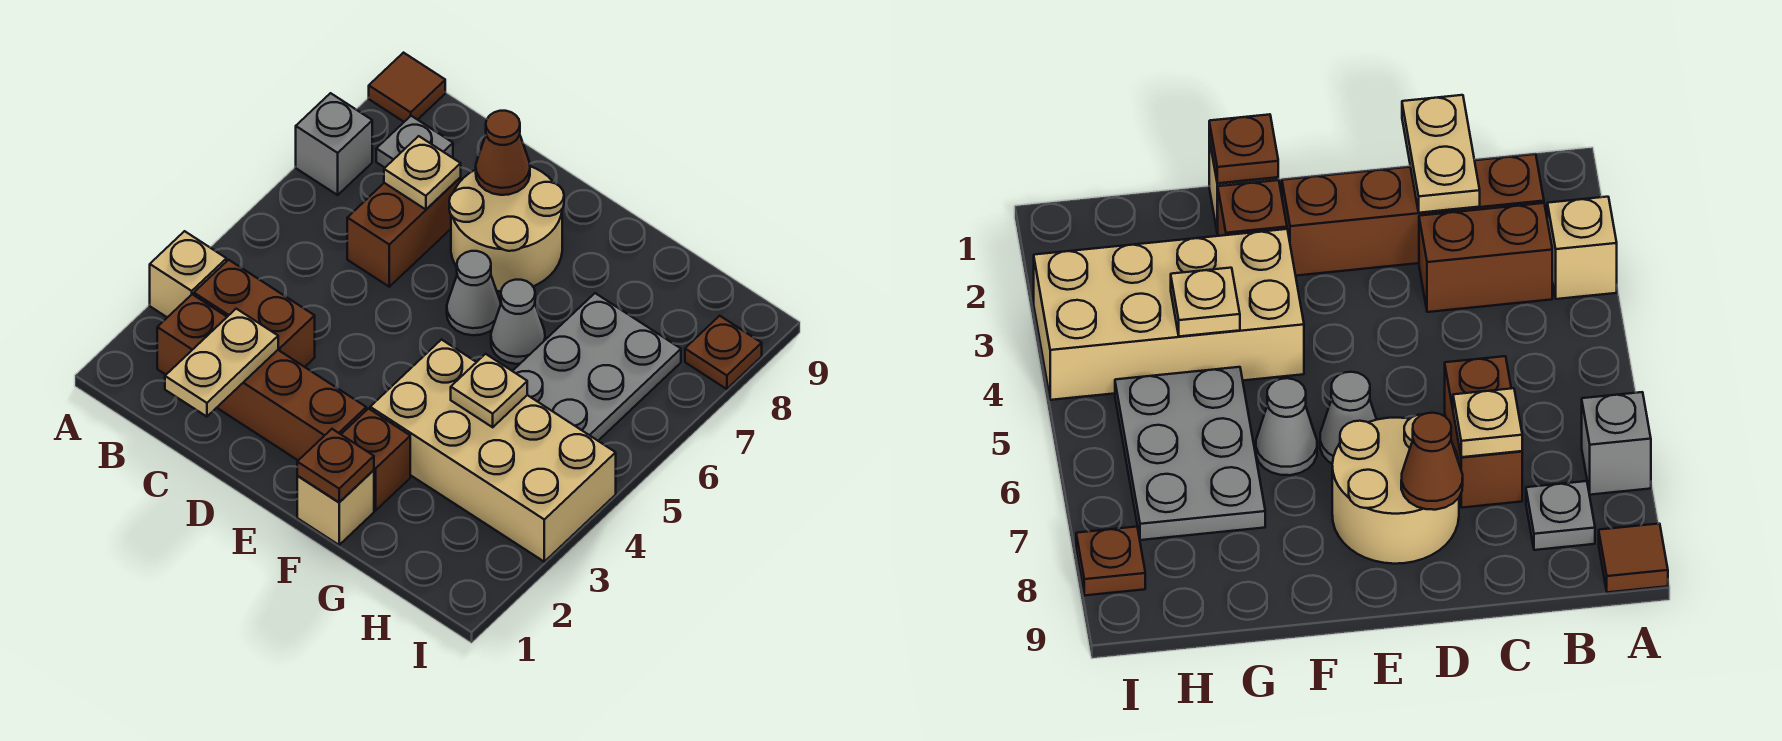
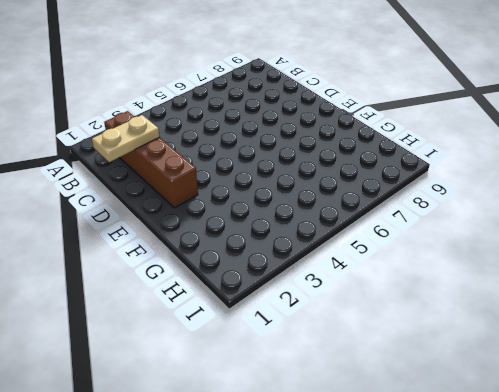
none -> tan 1x1 brick [150,231,226,317]
none -> grey 1x1 brick [296,93,372,195]
none -> brown 1x1 tile [369,53,445,122]

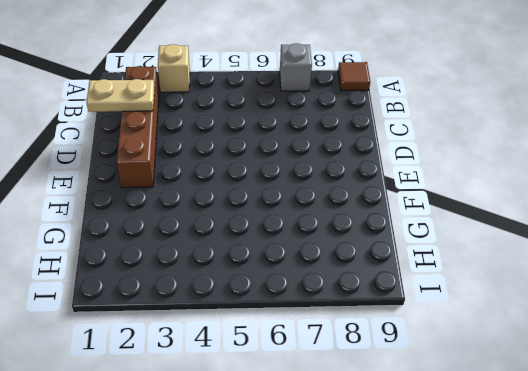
none -> brown 1x2 brick [194,260,315,367]
none -> grey 1x1 plate [376,116,453,168]
none -> brown 1x2 brick [347,178,461,287]

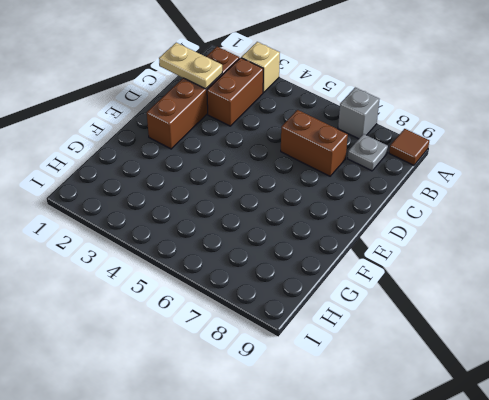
none -> tan 2x2 round brick [449,166,564,291]
none -> grey 1x1 cone [447,251,501,335]
none -> tan 1x1 brick [297,470,374,545]

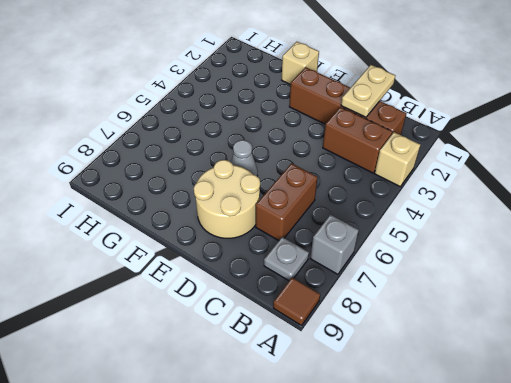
none -> brown 1x1 brick [341,409,410,510]
none -> tan 2x4 brick [370,340,616,562]
none -> grey 1x1 cone [491,280,545,364]

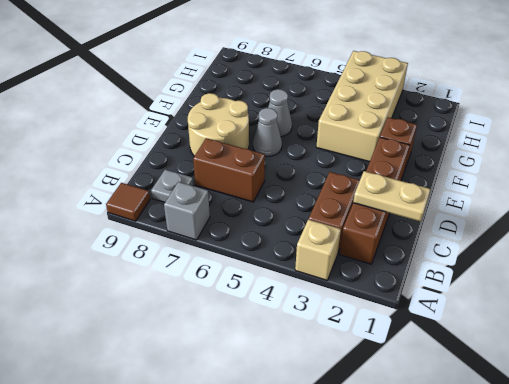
none -> tan 1x1 brick [297,470,374,545]
none -> grey 2x3 plate [513,293,681,441]
none -> brown 1x1 plate [685,316,762,389]

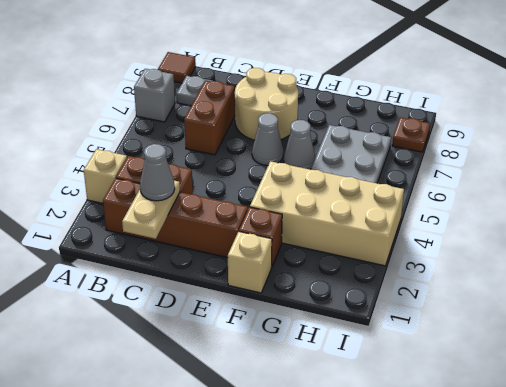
grey 1x1 cone [140,144,175,201] -> none
none -> tan 1x1 plate [384,136,461,210]
none -> brown 1x1 cone [476,111,530,195]
none -> brown 1x1 plate [297,429,374,502]

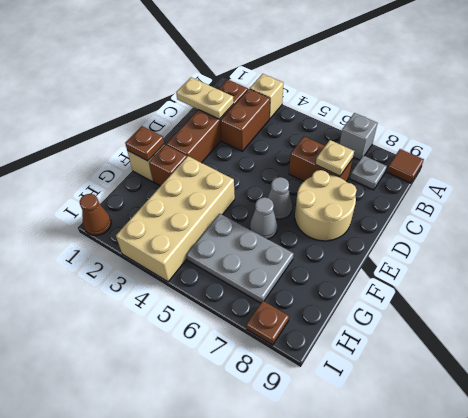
brown 1x1 cone [80,194,111,236] -> brown 1x1 cone moved to [476,111,530,195]
none -> tan 1x1 plate [451,354,527,427]

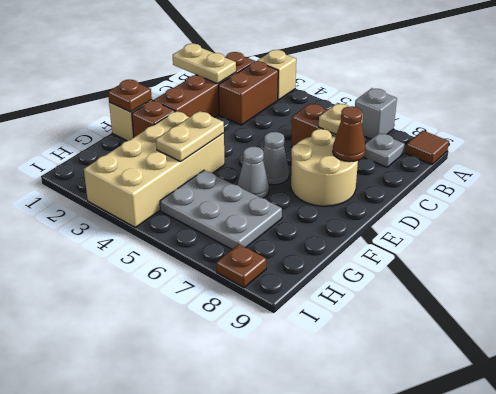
tan 1x2 plate [156,111,224,162] -> tan 1x1 plate [451,354,527,427]

